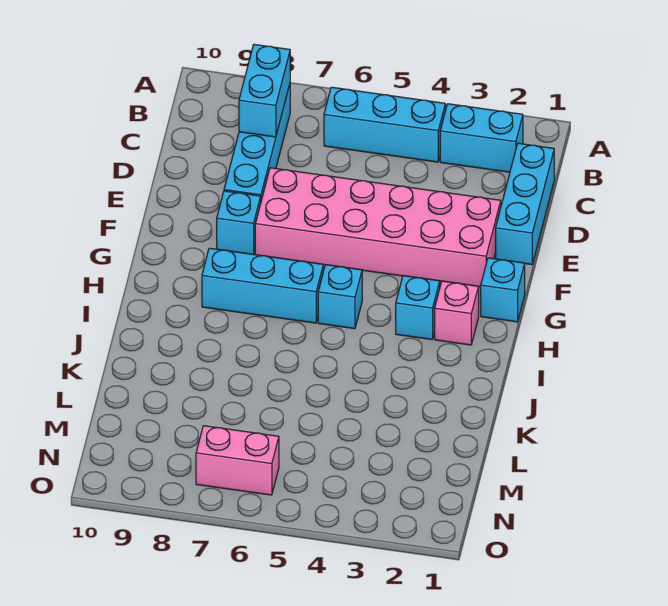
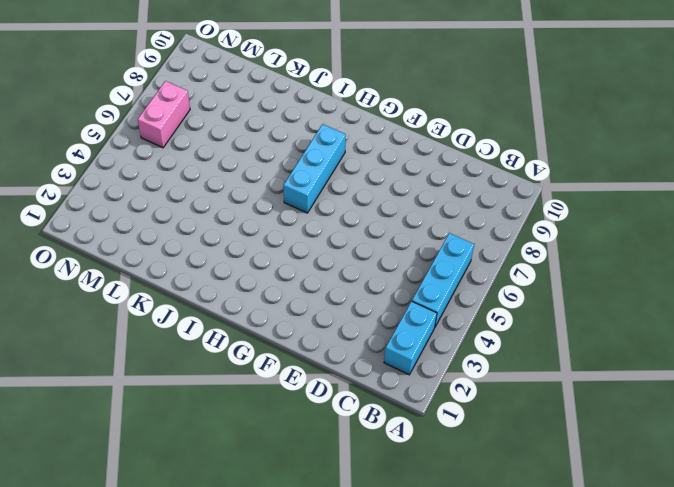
none -> cyan 1x4 brick [224,84,290,200]
none -> cyan 1x3 brick [496,143,554,265]
none -> pink 2x6 brick [255,168,501,287]

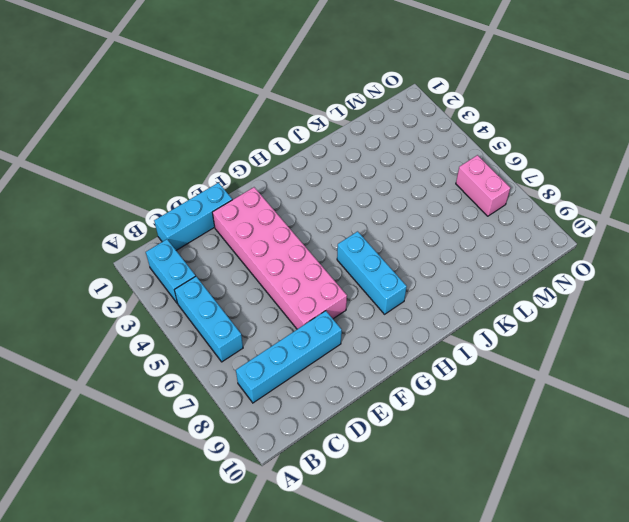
none -> cyan 1x1 brick [217,191,261,254]
none -> cyan 1x1 brick [481,258,525,322]
none -> pink 1x1 brick [435,281,479,345]

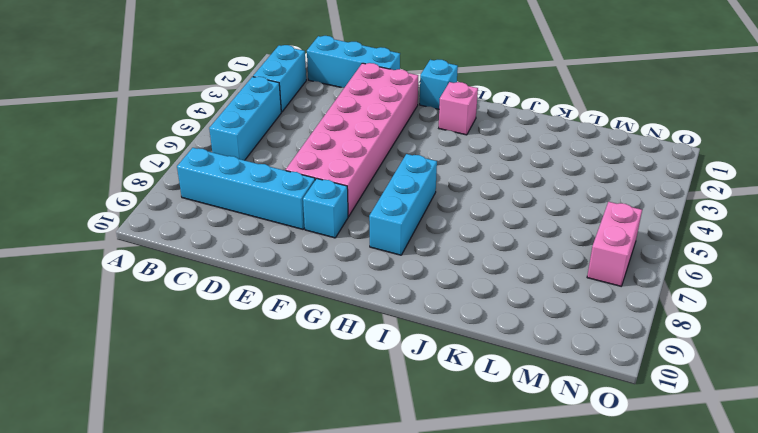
none -> cyan 1x1 brick [396,276,440,339]
none -> cyan 1x1 brick [318,265,362,329]
none -> cyan 1x2 brick [239,44,290,137]

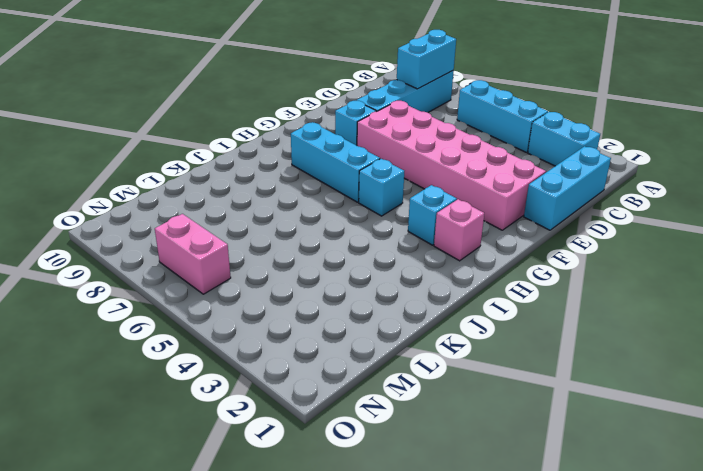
none -> cyan 1x1 brick [481,258,525,322]

